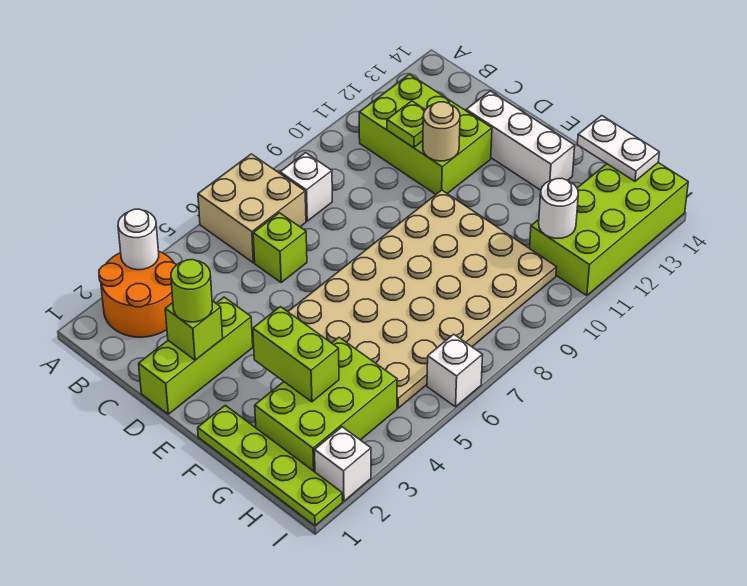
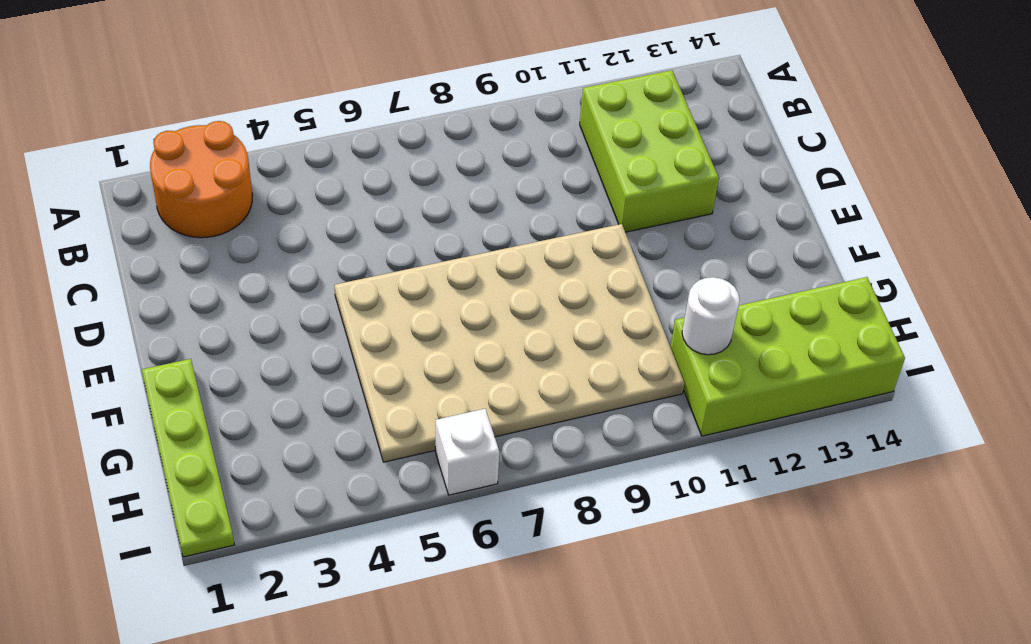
none -> tan 2x2 brick [198,154,306,263]
none -> white 1x1 brick [280,153,332,221]
none -> lime 1x1 brick [253,213,307,282]

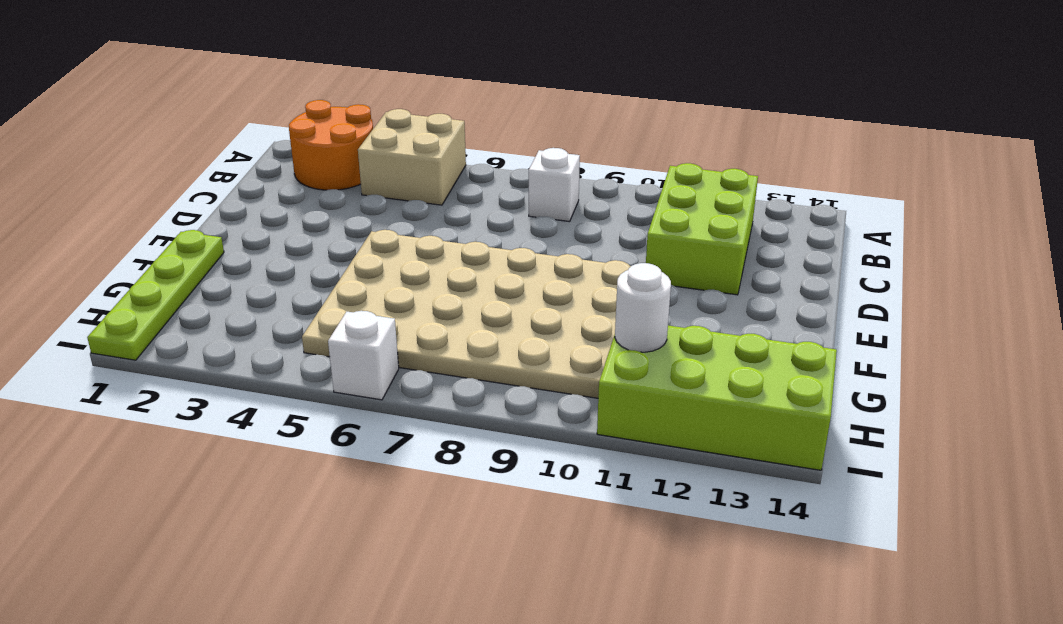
tan 2x2 brick [358,109,466,205] -> tan 2x2 brick moved to [198,154,306,263]
none -> lime 1x1 brick [253,213,307,282]
none -> lime 1x3 brick [139,297,253,414]
none -> white 1x3 brick [466,91,575,190]

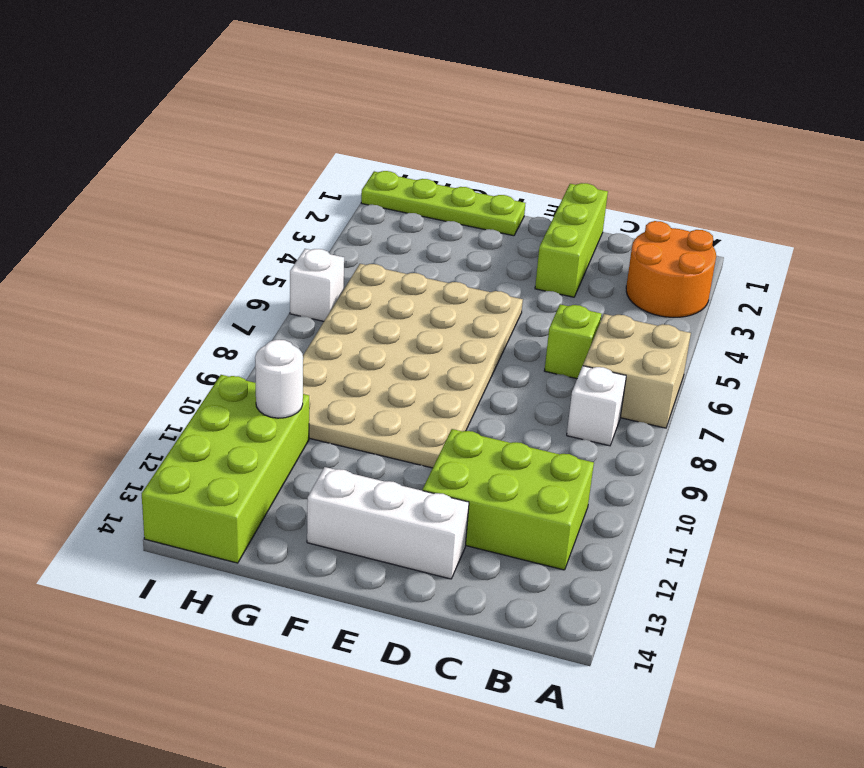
none -> lime 2x3 brick [255,337,397,472]
none -> white 1x1 brick [315,427,371,501]
none -> white 1x1 round brick [118,209,159,270]

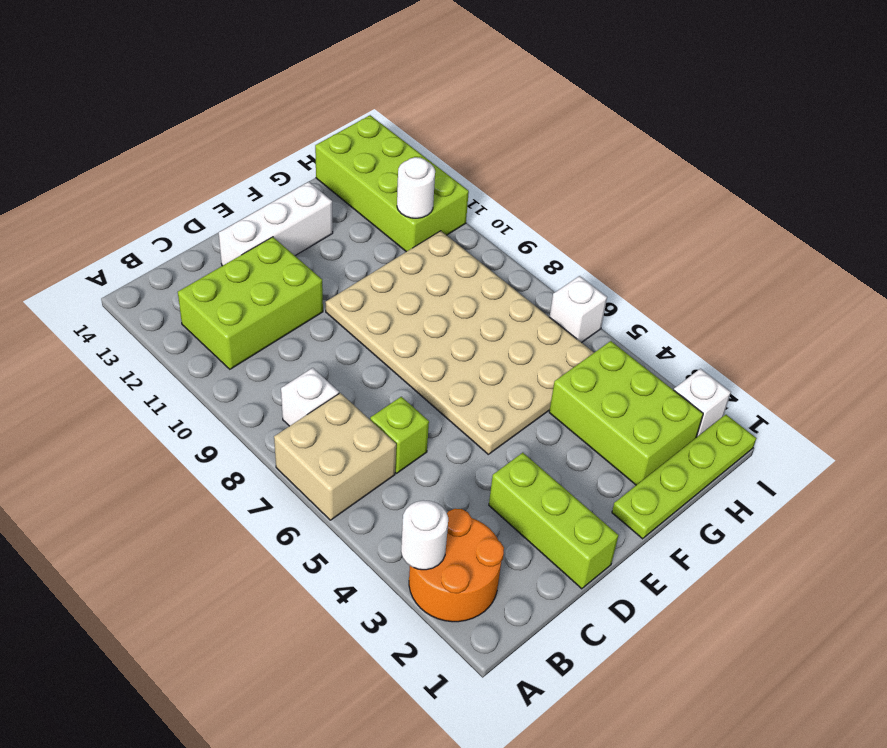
none -> lime 1x1 plate [387,101,425,148]
none -> lime 1x1 brick [165,301,223,360]
none -> tan 1x1 round brick [423,102,460,161]

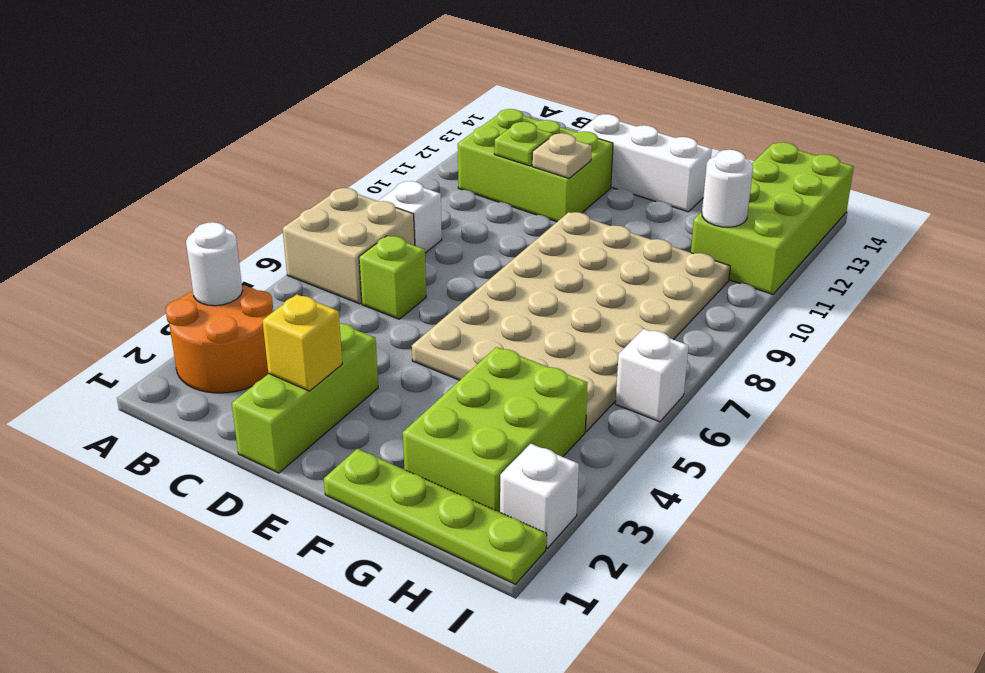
yellow 1x1 brick [262,295,342,391] -> lime 1x1 brick [165,301,223,360]
tan 1x1 plate [532,133,592,178] -> tan 1x1 round brick [423,102,460,161]
none -> lime 1x2 brick [253,307,339,402]
none -> white 1x2 plate [577,116,659,181]
none -> lime 1x1 round brick [171,260,212,322]

